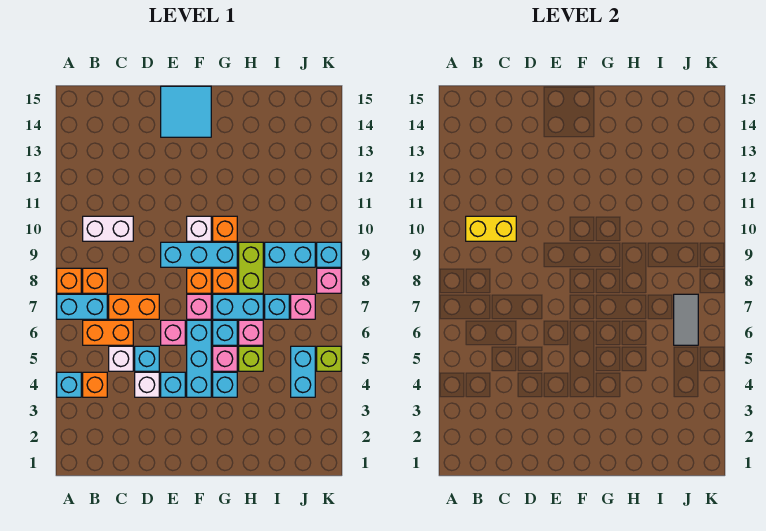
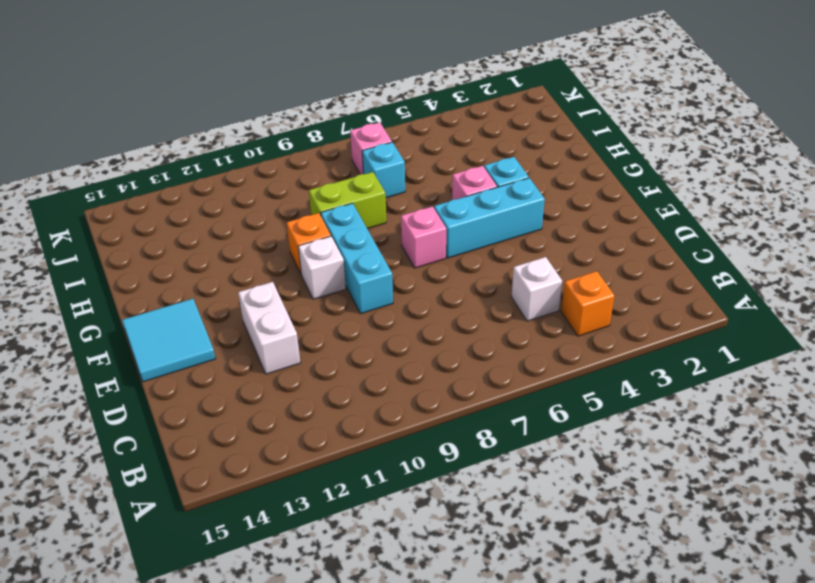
white 1x2 brick [238,282,300,374] -> white 1x2 brick moved to [83,216,133,241]
none -> cyan 1x1 brick [57,372,81,397]
none -> cyan 1x2 brick [57,294,107,319]
none -> orange 1x1 brick [57,268,81,293]
none -> orange 1x2 brick [83,320,133,345]

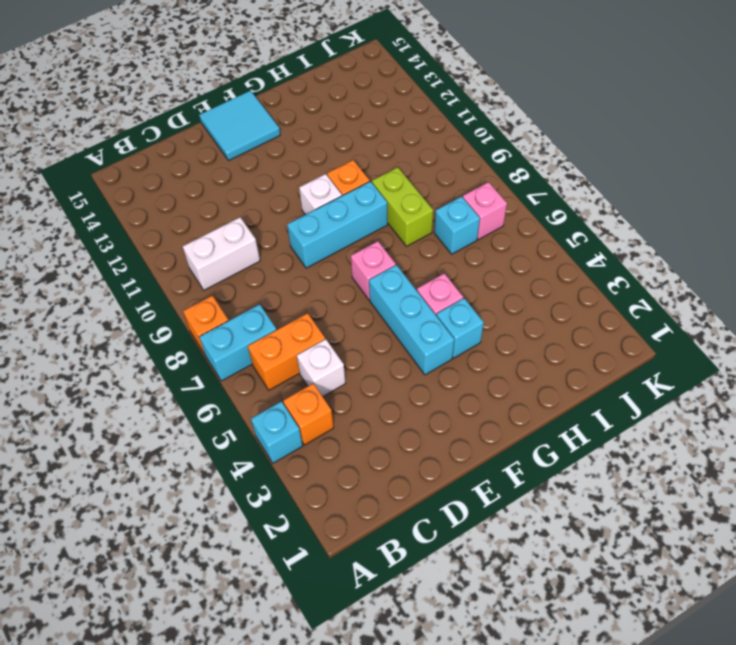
none -> orange 1x1 brick [83,268,107,293]
none -> orange 1x2 brick [109,294,159,319]
none -> white 1x1 brick [135,372,159,397]
none -> cyan 1x1 brick [135,346,159,371]

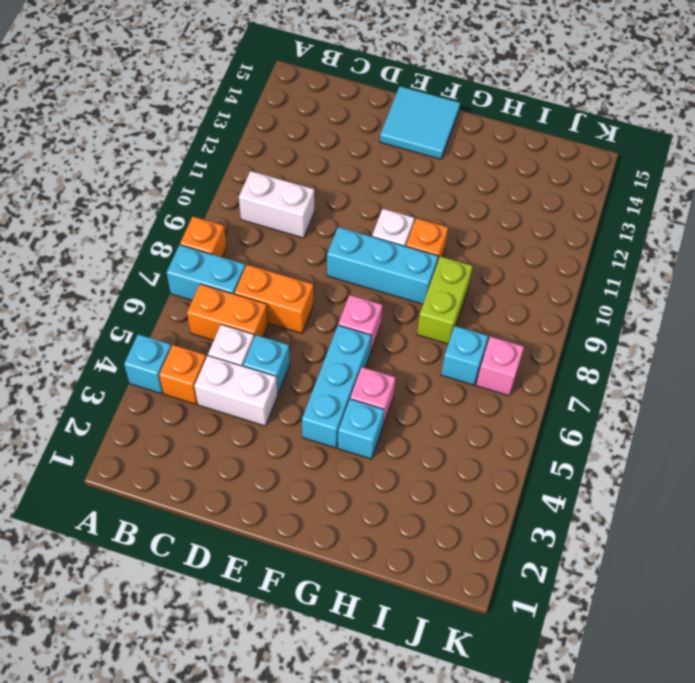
white 1x2 brick [194,356,278,426] -> white 1x1 brick [135,372,159,397]
none -> orange 1x1 brick [83,268,107,293]
none -> cyan 1x1 brick [161,372,185,397]
none -> pink 1x1 brick [161,320,185,345]
none -> orange 1x1 brick [187,268,211,293]

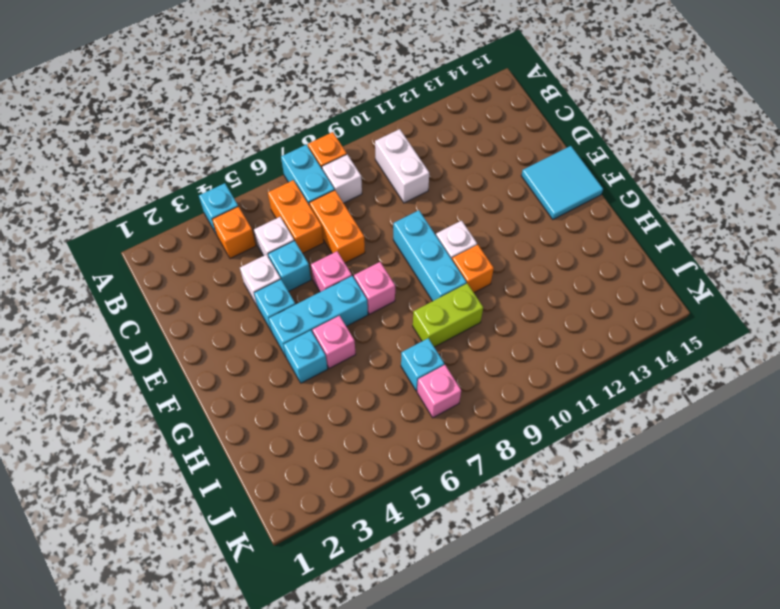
white 1x1 brick [322,155,362,203] -> orange 1x1 brick [83,268,107,293]
none -> orange 1x1 brick [187,268,211,293]
none -> cyan 1x1 brick [213,320,237,345]
none -> cyan 1x2 brick [213,294,263,319]
none -> orange 1x1 brick [213,268,237,293]

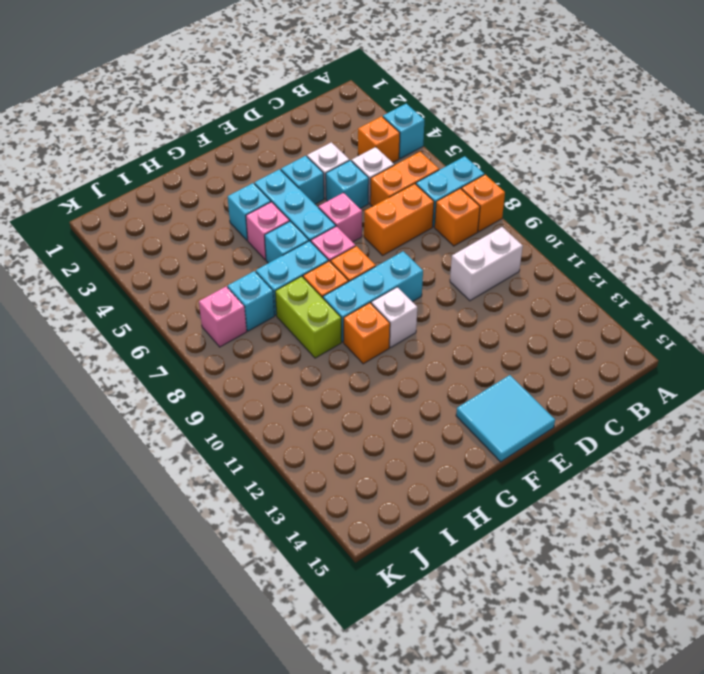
none -> lime 1x1 brick [239,346,263,371]
none -> pink 1x1 brick [239,320,263,345]
none -> cyan 1x2 brick [265,242,315,267]
none -> cyan 1x2 brick [291,346,315,397]

